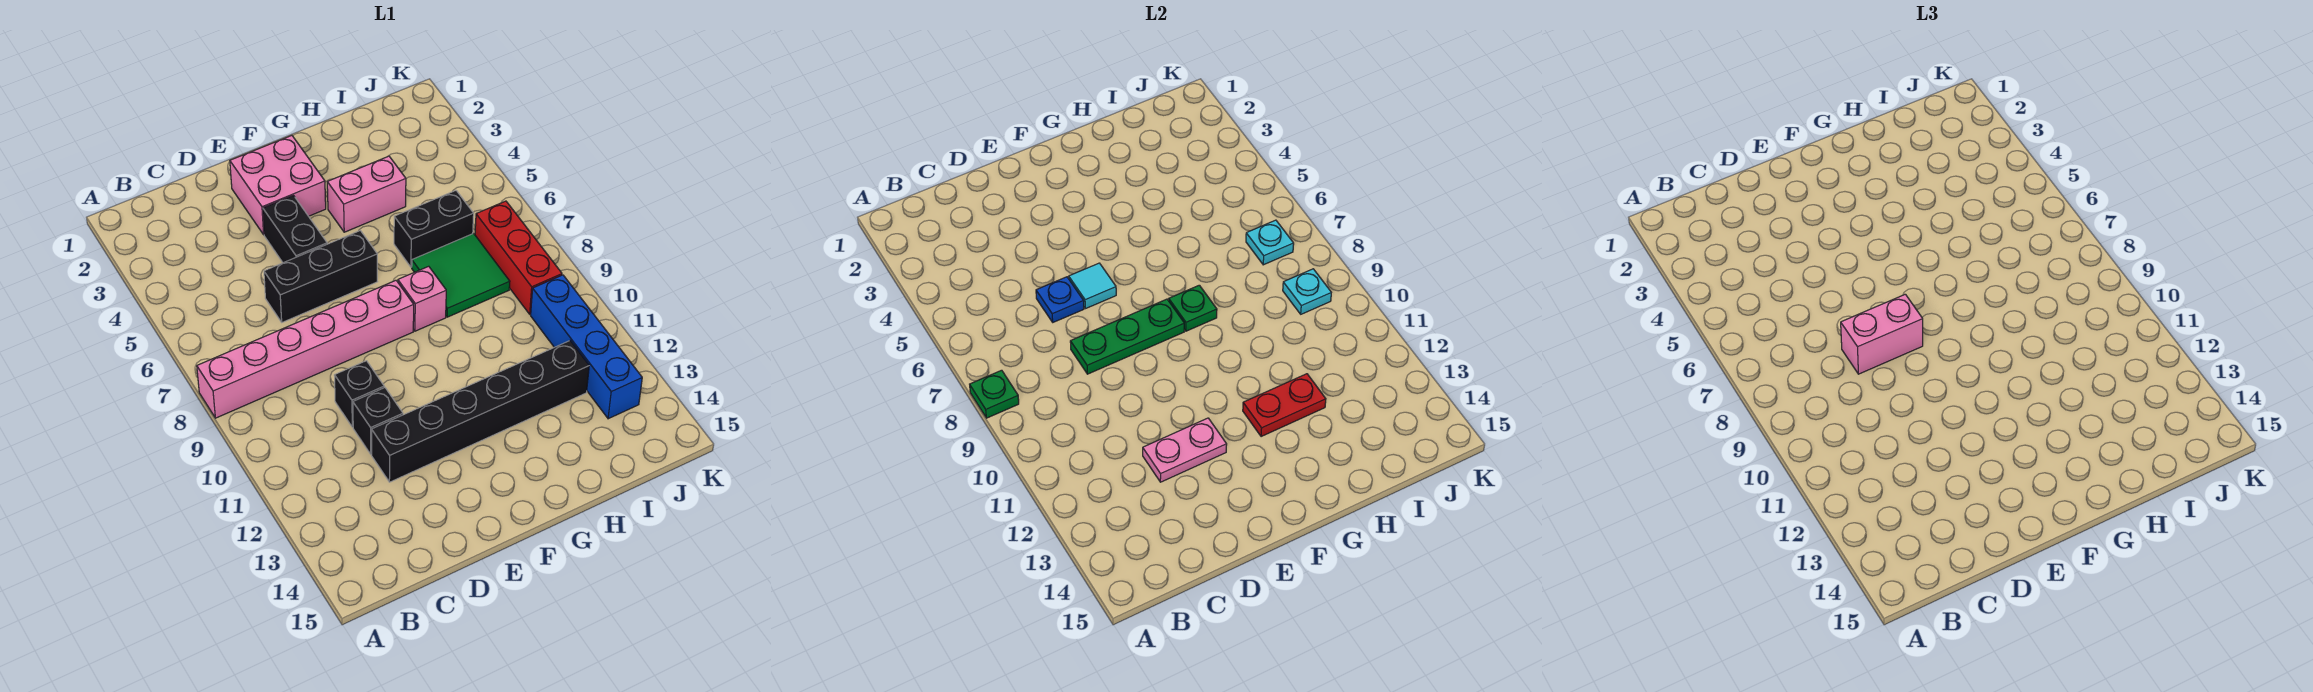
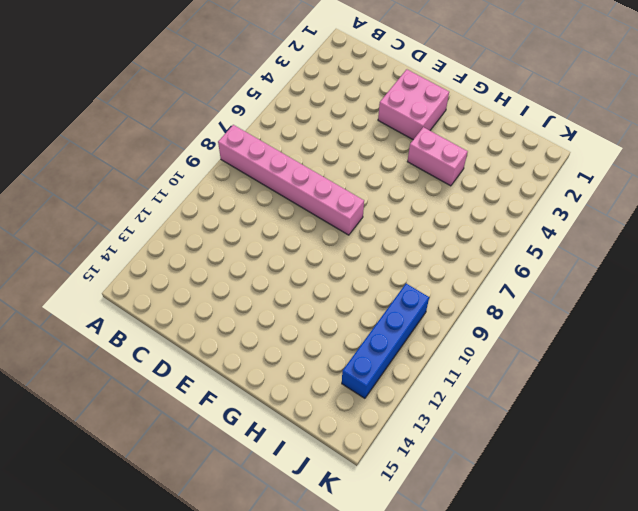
none -> black 1x3 brick [264,231,377,322]
none -> black 1x1 brick [334,361,384,427]
none -> black 1x1 brick [353,387,403,454]

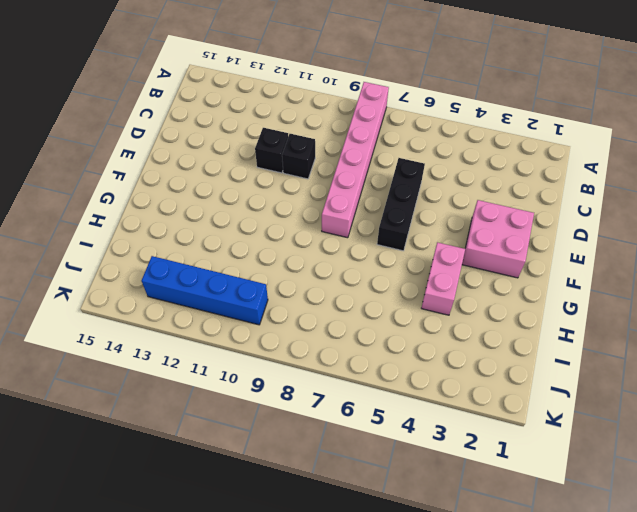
none -> black 1x6 brick [372,341,589,482]
none -> black 1x2 brick [263,196,327,263]
none -> pink 1x1 brick [398,266,446,331]

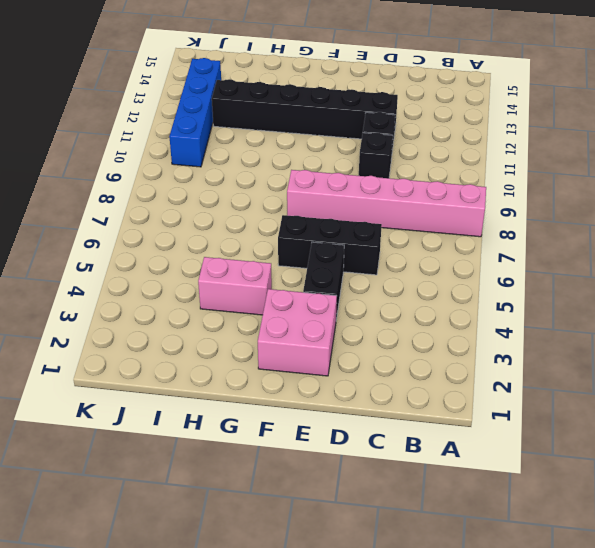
none -> pink 1x1 brick [398,266,446,331]
none -> black 1x2 brick [394,191,474,267]
none -> green 2x2 tile [412,234,510,317]

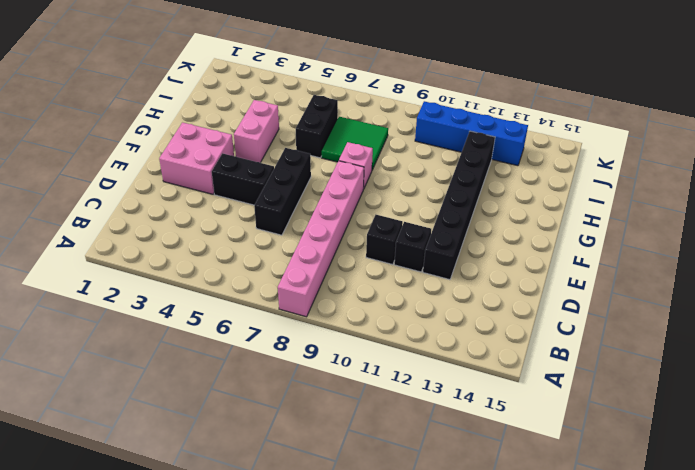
none -> red 1x3 brick [475,201,562,314]
none -> green 1x1 plate [970,370,1019,418]
none -> blue 1x1 plate [1036,277,1084,322]

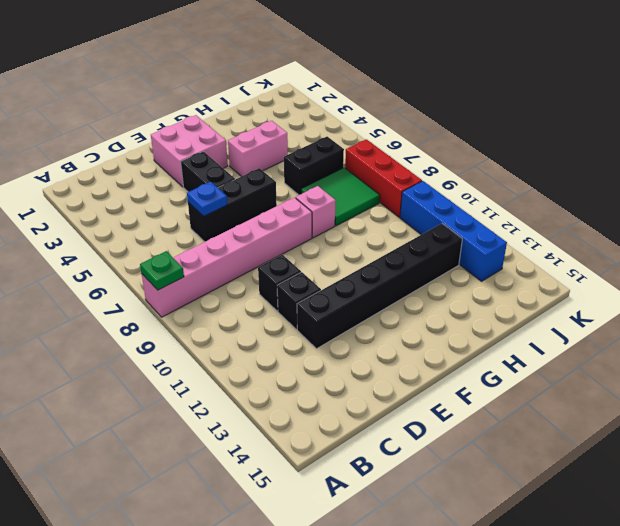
none -> green 1x3 plate [1070,299,1184,374]
none -> pink 1x2 plate [1143,418,1227,482]
none -> cyan 1x1 tile [1069,263,1116,309]

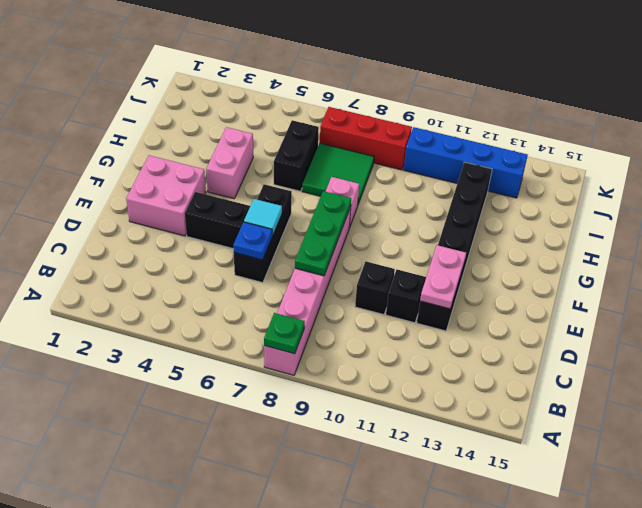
none -> green 1x1 plate [1169,285,1217,331]
none -> red 1x2 plate [1243,374,1326,437]
none -> cyan 1x1 plate [1246,220,1294,265]

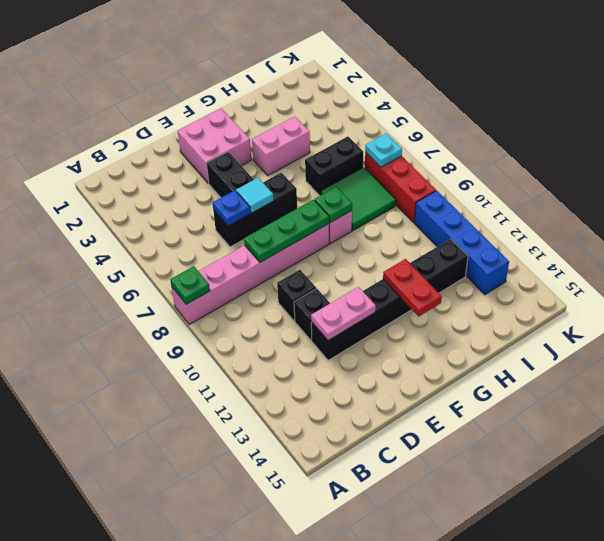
red 1x2 plate [383,259,442,316] -> red 1x2 plate turned to [1243,374,1326,437]
none -> cyan 1x1 plate [1283,269,1331,314]
none -> pink 1x2 brick [1841,294,1923,374]

